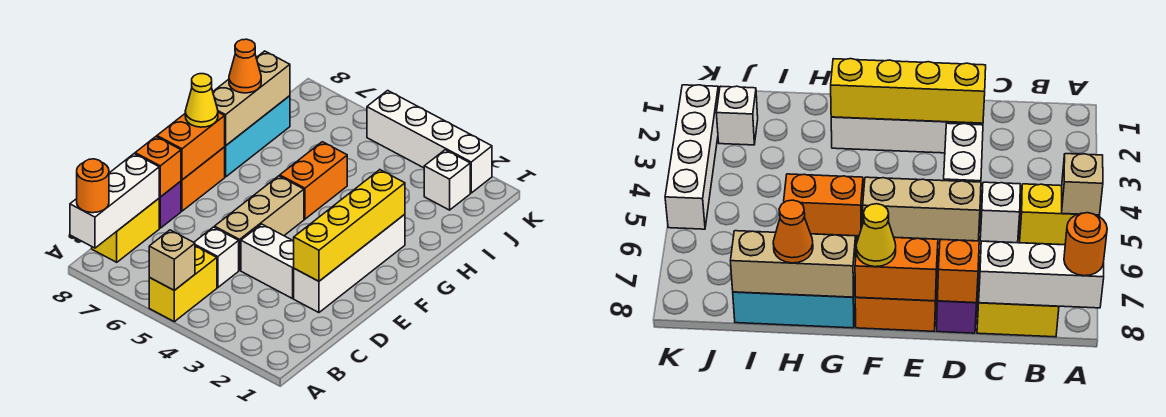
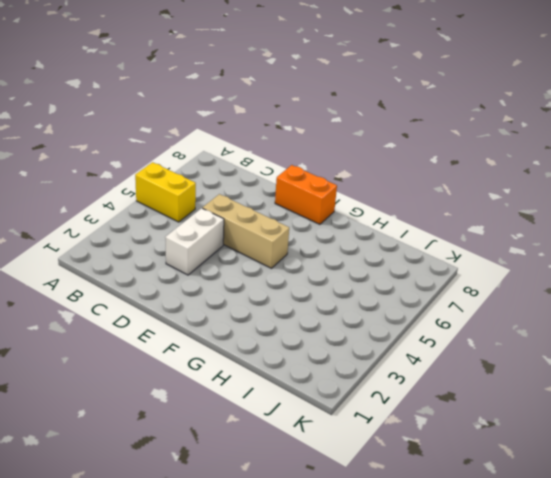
none -> yellow 1x2 brick [92,199,159,262]
none -> white 1x1 brick [194,227,239,287]
none -> white 1x4 brick [294,214,405,313]

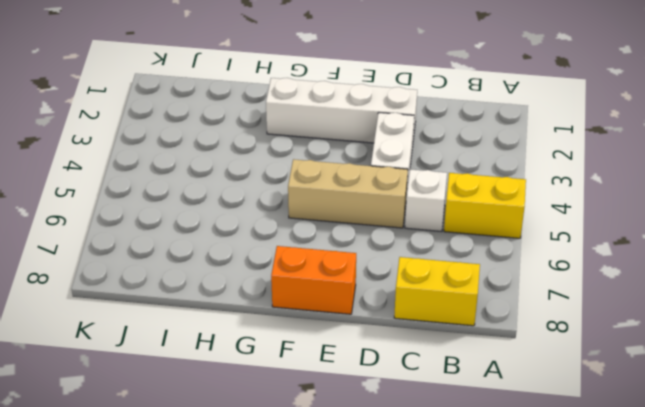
none -> purple 1x1 brick [159,181,181,228]
none -> orange 1x2 brick [280,142,347,219]
none -> cyan 1x3 brick [225,96,290,177]

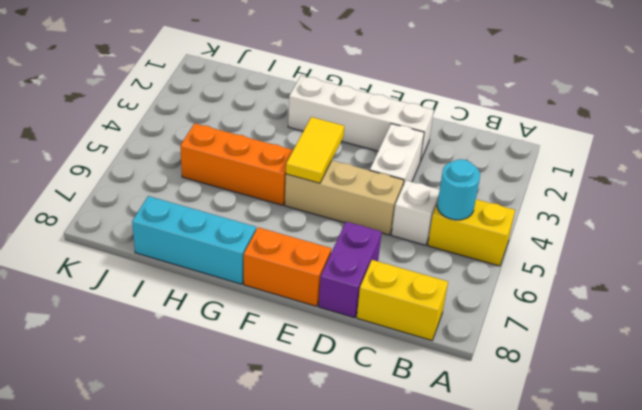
cyan 1x1 round brick [437,159,480,220] -> none
purple 1x2 brick [319,222,382,318] -> purple 1x1 brick [159,181,181,228]
yellow 1x2 tile [286,117,344,183] -> none
orange 1x3 brick [180,123,293,205] -> orange 1x2 brick [280,142,347,219]
none -> white 1x1 brick [424,150,470,210]
none -> white 1x4 brick [367,90,492,193]
none -> tan 1x1 brick [149,230,195,290]

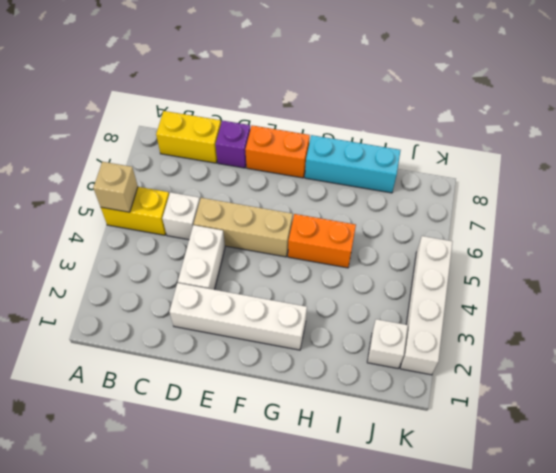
none -> white 1x3 brick [70,154,159,248]
none -> yellow 1x4 brick [294,170,405,281]
none -> orange 1x1 brick [135,137,181,197]

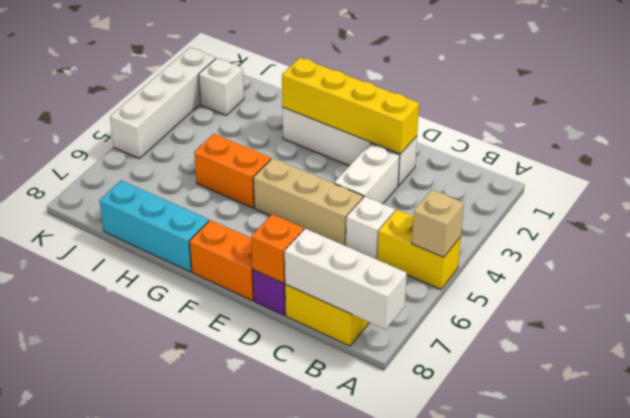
none -> orange 1x2 brick [157,112,225,180]
none -> tan 1x3 brick [213,51,290,146]
none -> orange 1x1 round brick [77,159,109,213]

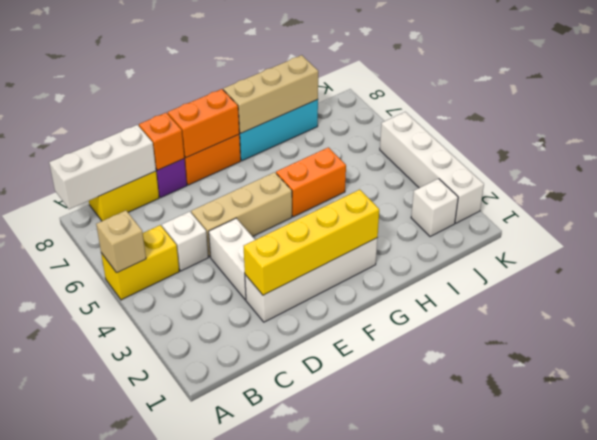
none -> orange 1x1 round brick [77,159,109,213]
none -> yellow 1x1 cone [185,74,218,127]
none -> orange 1x1 cone [229,39,261,93]

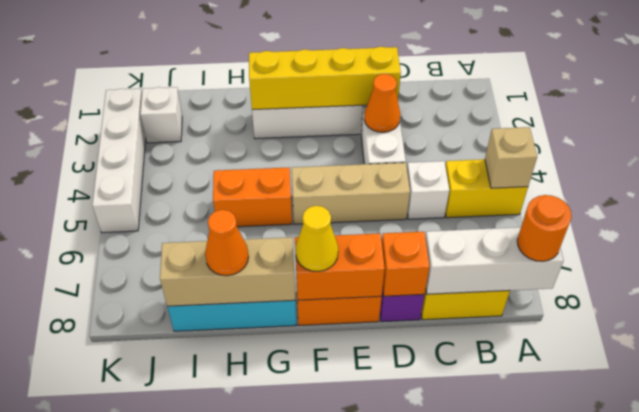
orange 1x1 cone [364,74,400,132] -> none

